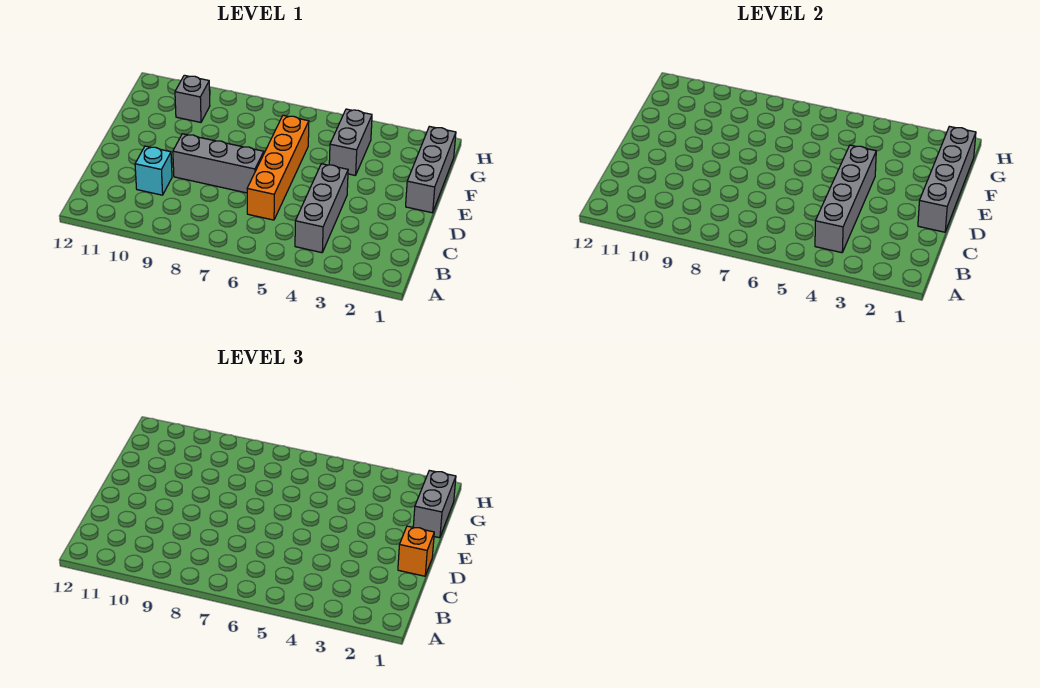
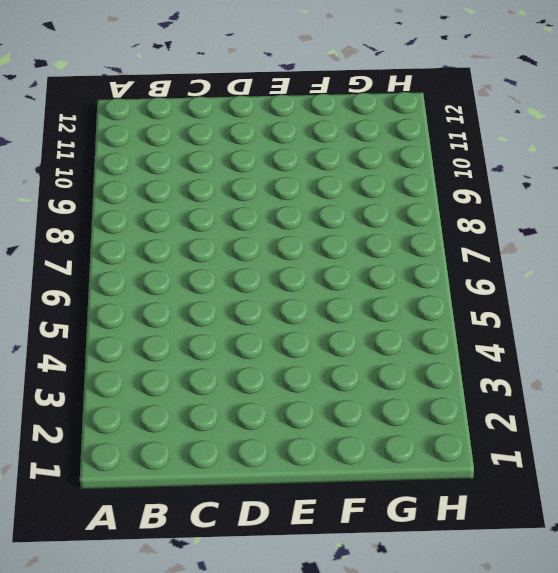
none -> grey 1x3 brick [295,164,348,253]
none -> orange 1x4 brick [247,115,309,220]

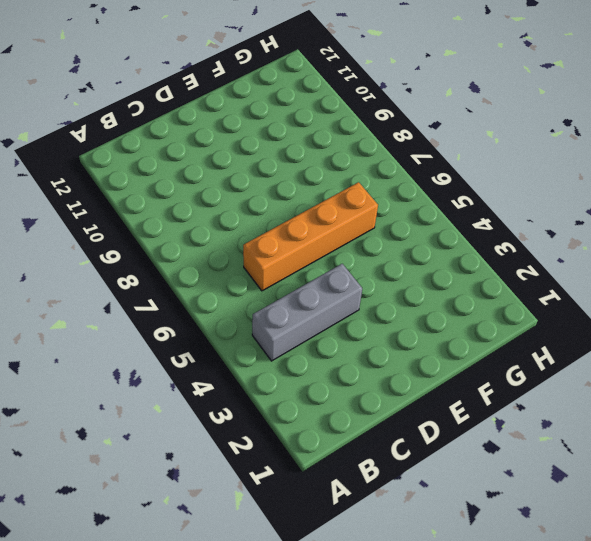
none -> cyan 1x1 brick [135,146,172,195]
none -> grey 1x3 brick [173,134,264,193]

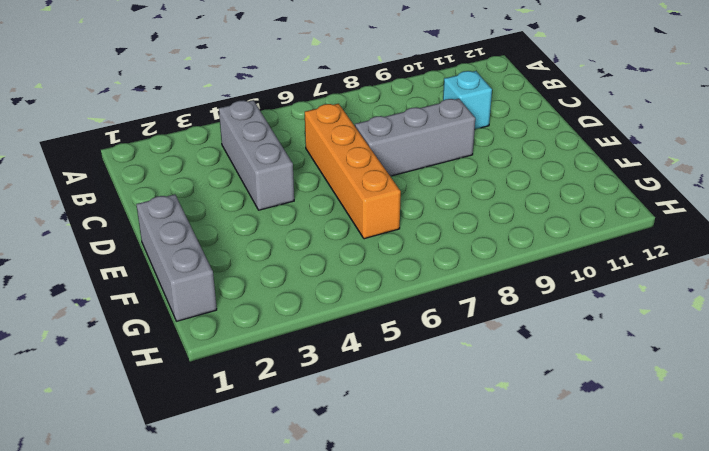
none -> grey 1x2 brick [329,109,372,175]
none -> grey 1x1 brick [175,75,210,122]

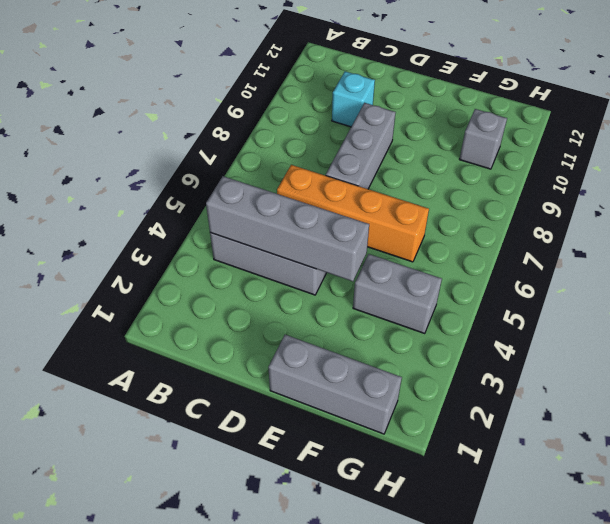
none -> grey 1x4 brick [918,126,976,232]
none -> orange 1x1 brick [398,526,434,576]

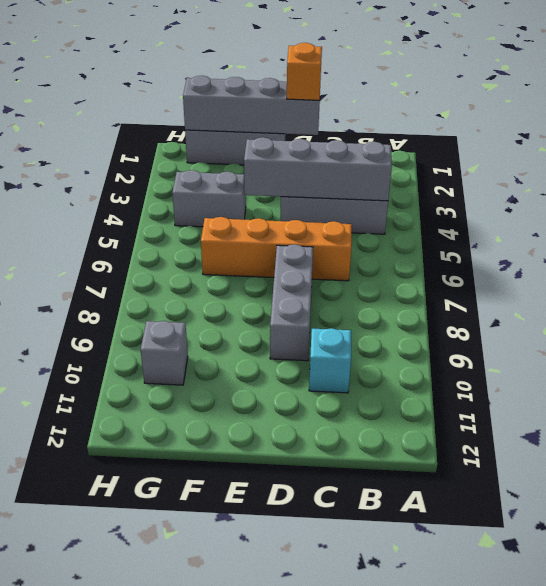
none -> grey 1x2 brick [413,470,456,538]

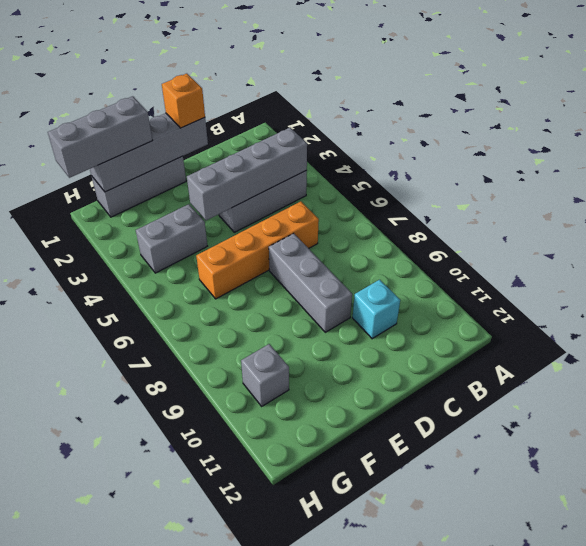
grey 1x3 brick [48,96,152,178] -> grey 1x2 brick [413,470,456,538]

